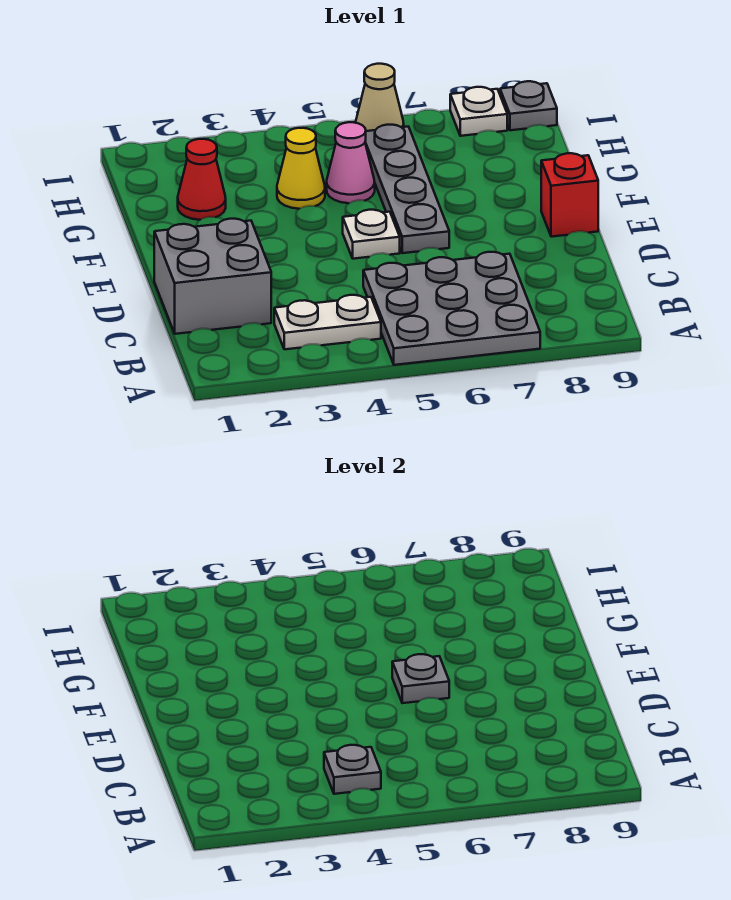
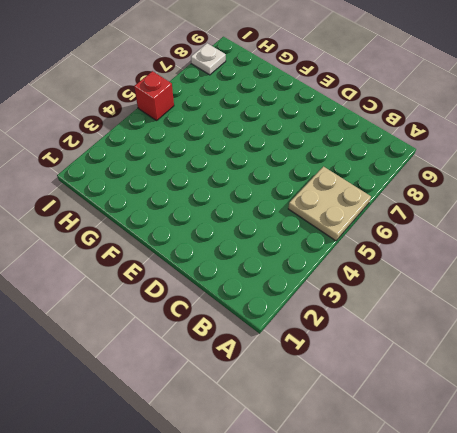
tan 2x2 plate [288,167,371,241] -> grey 3x3 plate [363,252,540,365]
red 1x1 brick [134,71,174,121] -> red 1x1 brick moved to [541,153,598,237]
none -> white 1x2 plate [274,295,381,349]
none -> grey 2x2 brick [154,219,271,334]
none -> white 1x1 plate [343,210,400,259]

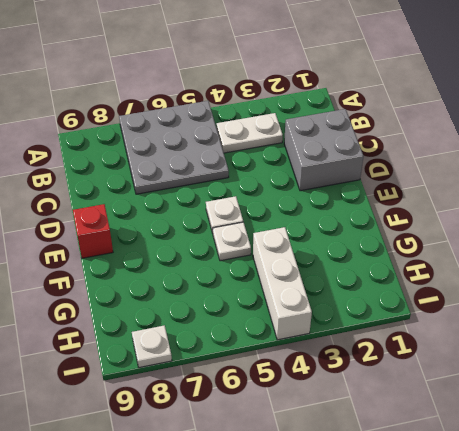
white 1x1 plate [213,222,251,261] -> none
white 1x3 brick [253,227,312,340] -> yellow 1x1 cone [277,128,325,209]
none -> grey 1x4 plate [365,125,449,253]
none -> red 1x1 cone [178,139,226,220]
none -> pink 1x1 cone [327,122,375,203]

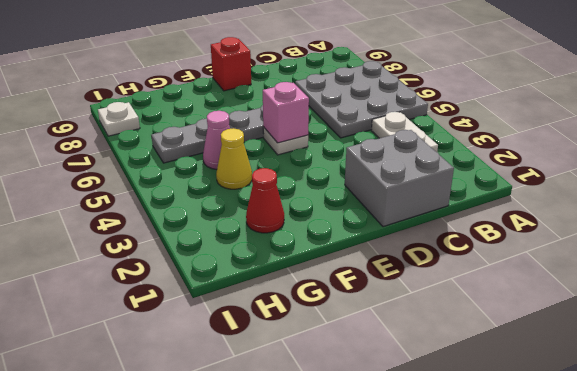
pink 1x1 brick [263,82,309,143] -> none
none -> tan 1x1 cone [356,64,404,131]
none -> grey 1x1 plate [500,81,557,130]
none -> grey 1x1 plate [324,745,381,794]

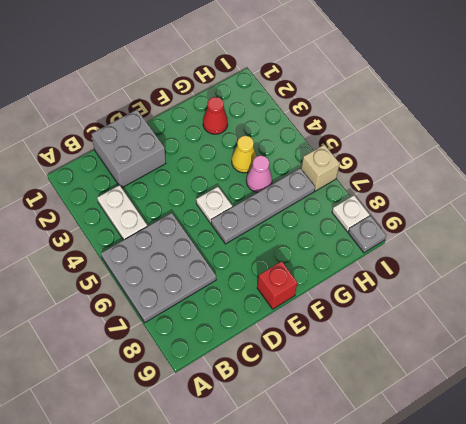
tan 1x1 brick [301,145,340,191] -> tan 1x1 cone [356,64,404,131]
none -> grey 1x1 plate [324,745,381,794]
none -> grey 1x1 plate [392,654,449,703]

